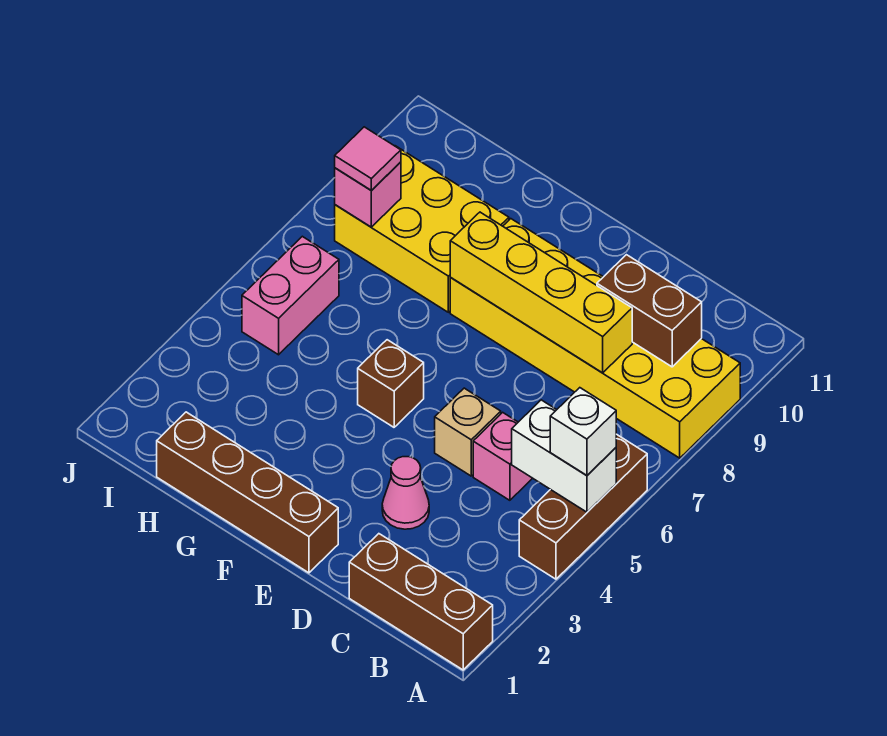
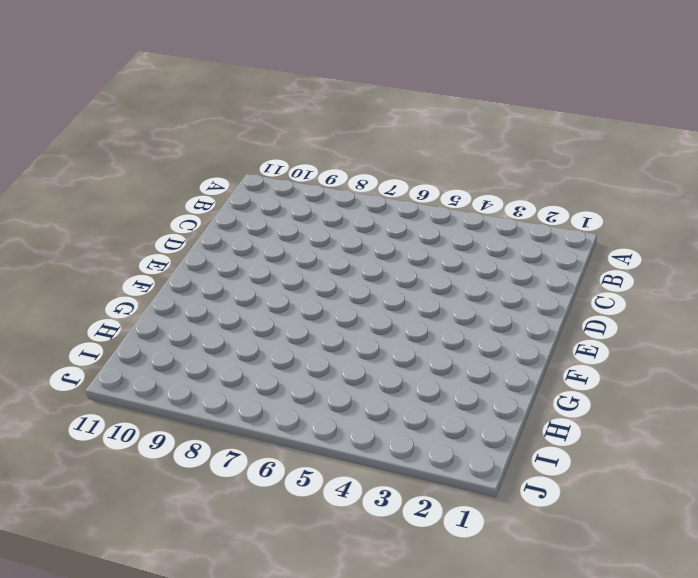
none -> brown 1x3 brick [349,534,493,670]
none -> brown 1x3 brick [519,434,647,579]
none -> yellow 2x6 brick [450,219,740,458]

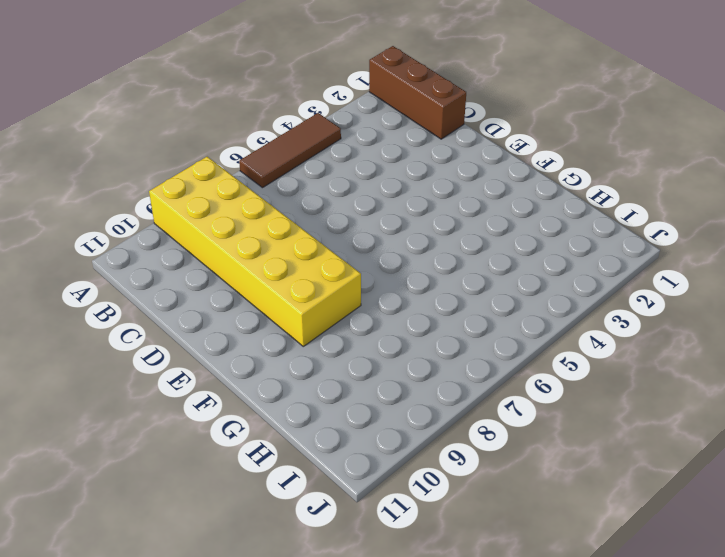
brown 1x3 tile [239,113,341,188] -> brown 1x3 brick [519,434,647,579]
none -> pink 1x1 brick [473,412,533,500]
none -> pink 1x1 cone [382,457,429,529]
none -> tan 1x1 brick [435,388,501,476]

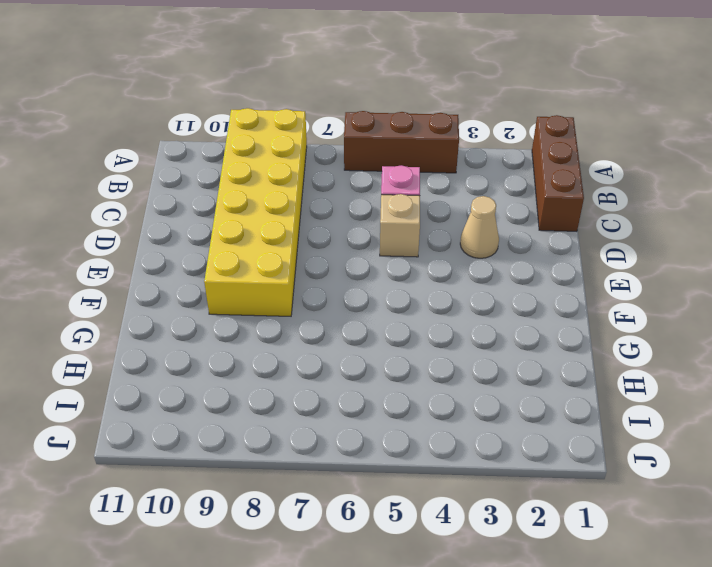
tan 1x1 cone [460,196,499,258] -> pink 1x1 cone [382,457,429,529]
none -> brown 1x4 brick [157,412,338,573]
none -> brown 1x1 brick [358,340,424,427]
none -> yellow 2x3 brick [335,146,509,312]

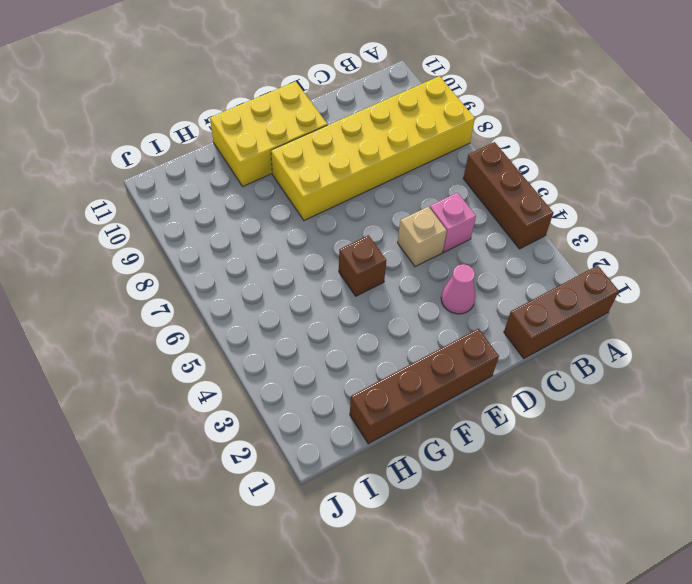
yellow 2x3 brick [210,81,327,186] -> yellow 2x3 brick moved to [335,146,509,312]
none -> pink 1x2 brick [242,236,339,355]
none -> white 1x2 brick [512,400,616,512]
none -> brown 1x2 brick [597,255,702,367]

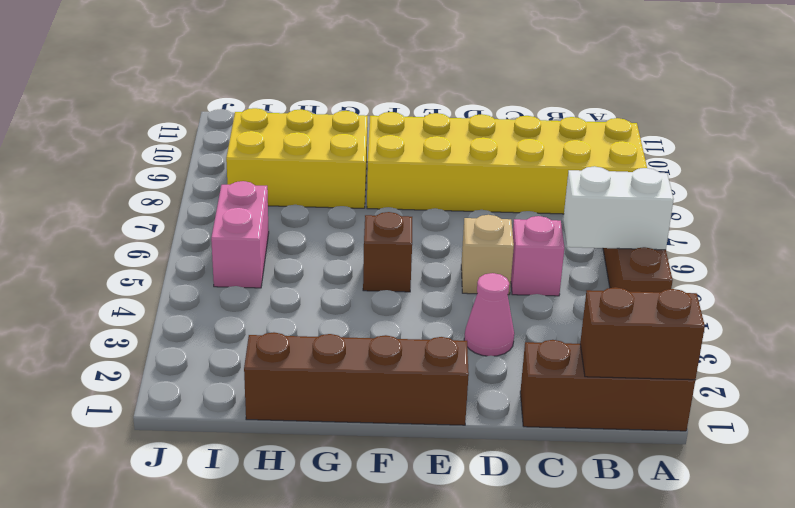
brown 1x2 brick [580,287,705,380] -> brown 1x2 brick moved to [597,255,702,367]
none -> yellow 1x4 brick [450,212,632,373]
none -> pink 1x1 brick [335,162,401,227]
none -> white 1x1 brick [550,388,616,475]

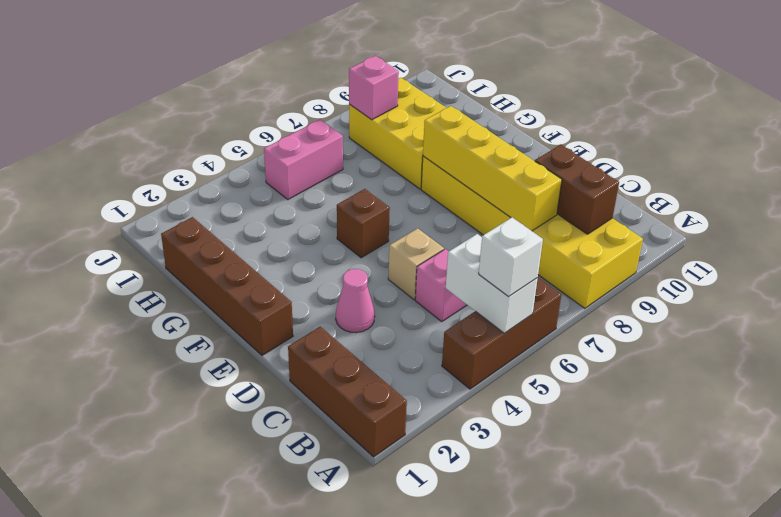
none -> pink 1x1 tile [335,127,401,190]

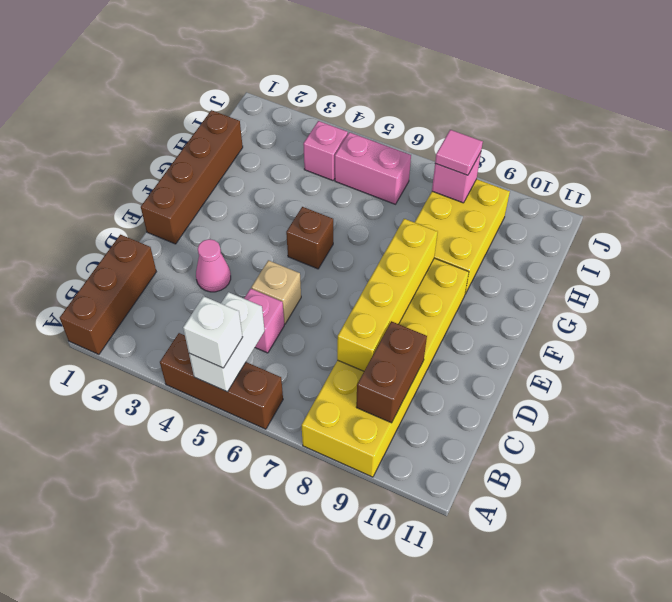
pink 1x1 brick [303,121,348,181] -> none

